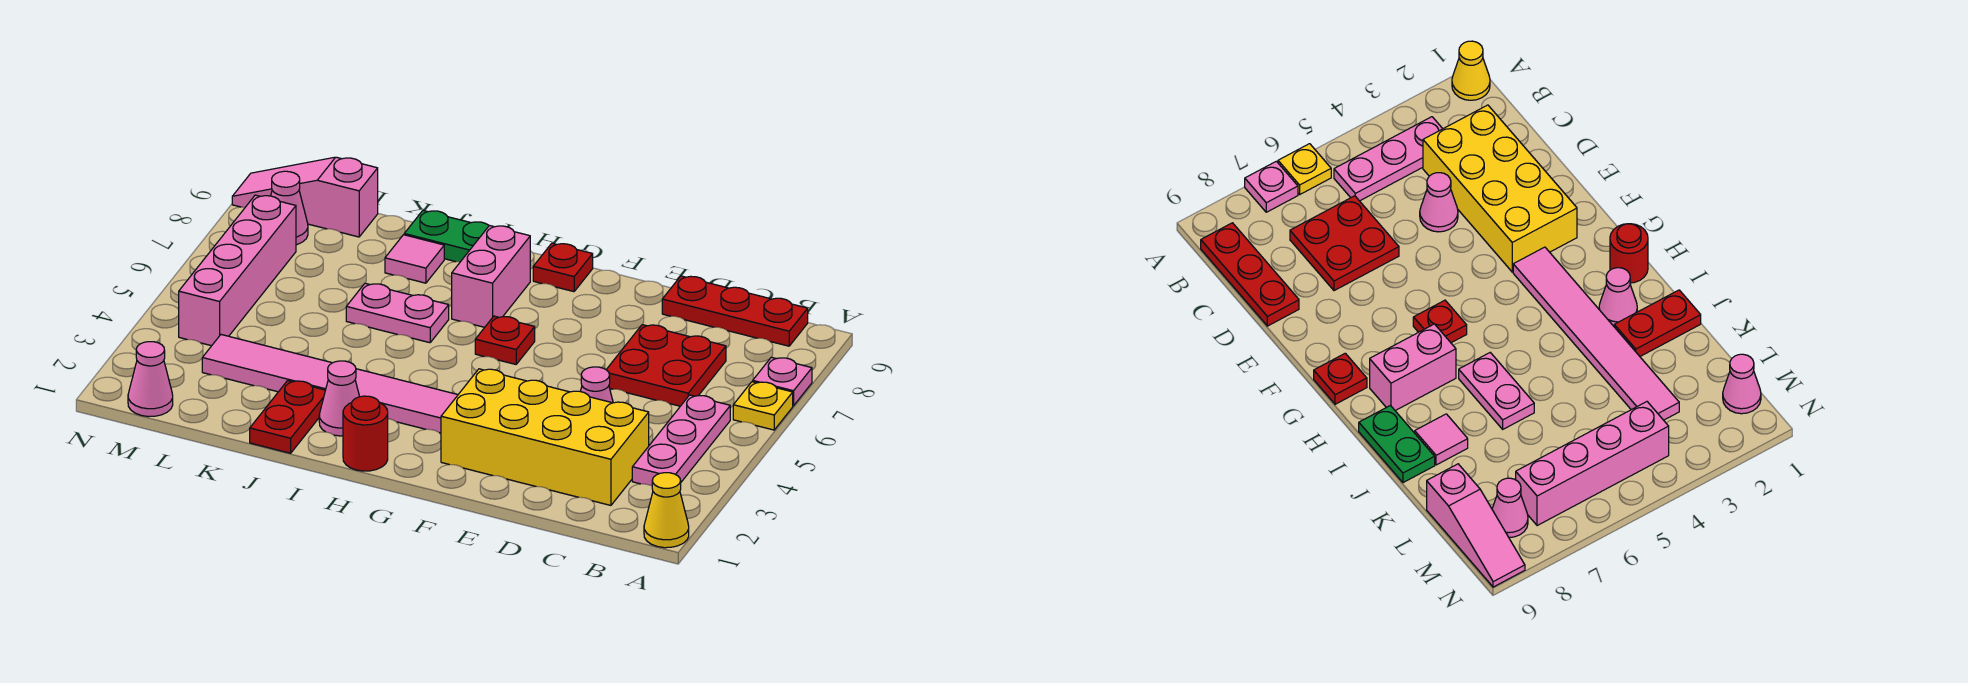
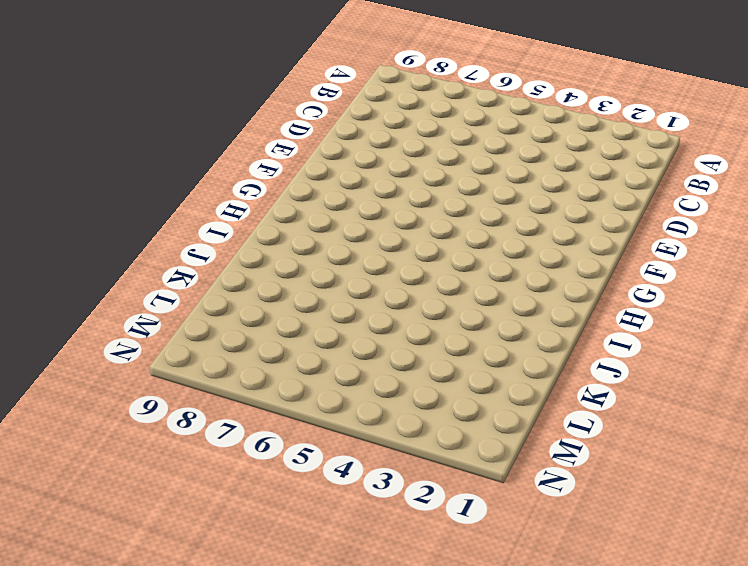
none -> yellow 1x1 cone [644,473,689,548]
none -> yellow 1x1 plate [733,382,793,430]
none -> pink 1x1 plate [752,357,812,406]

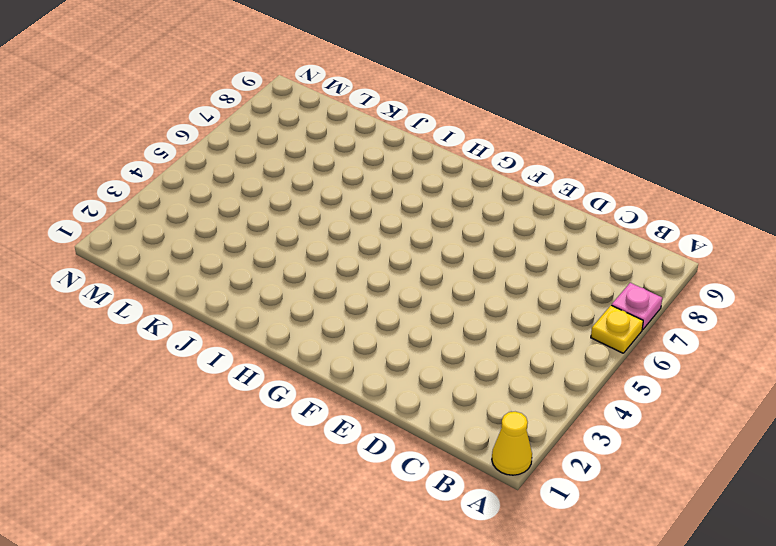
none -> pink 1x3 plate [632,395,730,486]
none -> red 1x3 plate [662,276,808,346]
none -> yellow 2x4 brick [441,369,649,505]

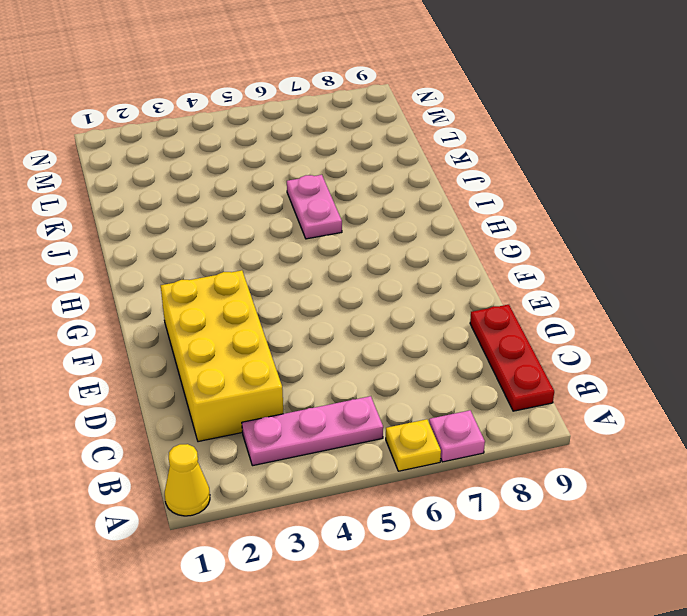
none -> red 2x2 plate [606,325,726,406]
none -> pink 1x1 cone [580,367,613,403]
none -> pink 1x6 tile [202,335,458,433]

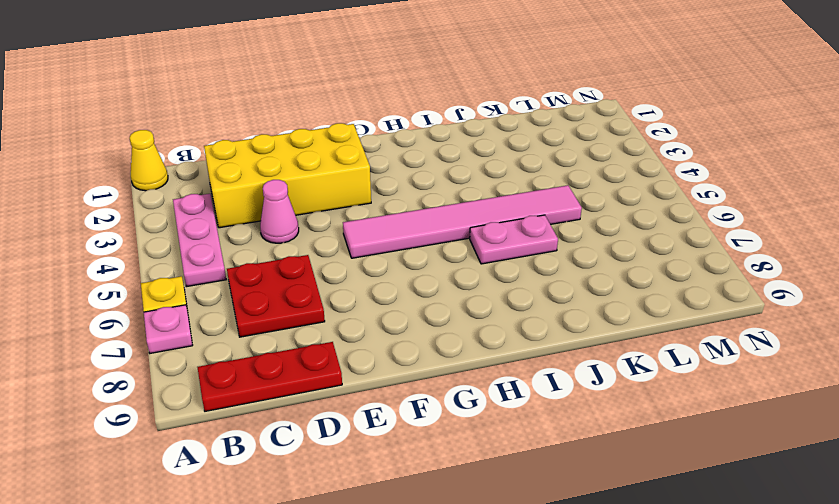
pink 1x6 tile [343,185,582,258] -> pink 1x6 tile moved to [202,335,458,433]
none -> red 1x1 plate [475,316,535,364]
none -> red 1x1 plate [533,243,593,292]
none -> red 1x1 round brick [343,396,388,471]

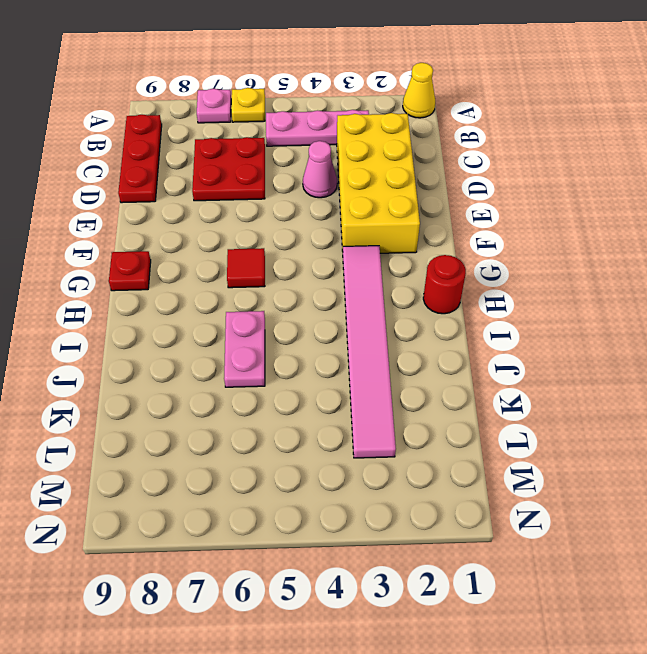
red 1x1 tile [227,248,265,288] -> red 1x1 plate [475,316,535,364]
none -> pink 1x2 brick [452,226,530,327]
none -> pink 1x1 cone [319,361,360,436]
none -> green 1x2 plate [404,211,489,262]

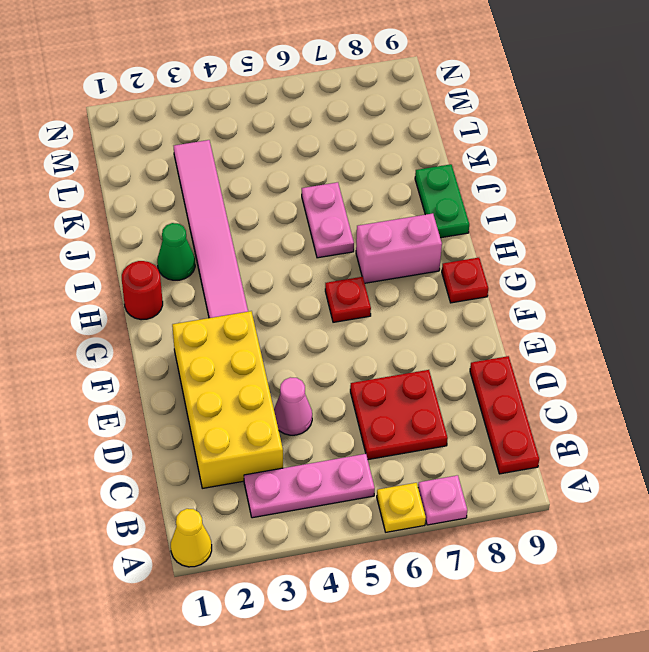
green 1x1 cone [157,223,195,280] -> pink 1x1 cone [319,361,360,436]
none -> red 1x2 plate [250,381,325,453]
none -> pink 1x1 tile [385,235,444,283]
none -> pink 1x3 slope [232,157,378,237]

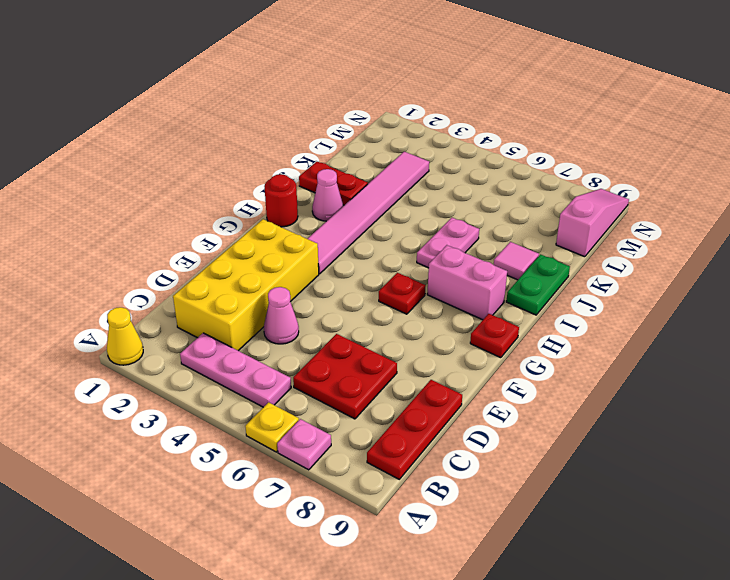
none -> pink 1x1 cone [128,342,173,417]
none -> pink 1x4 brick [179,195,296,346]
none -> pink 1x1 cone [271,171,308,245]

